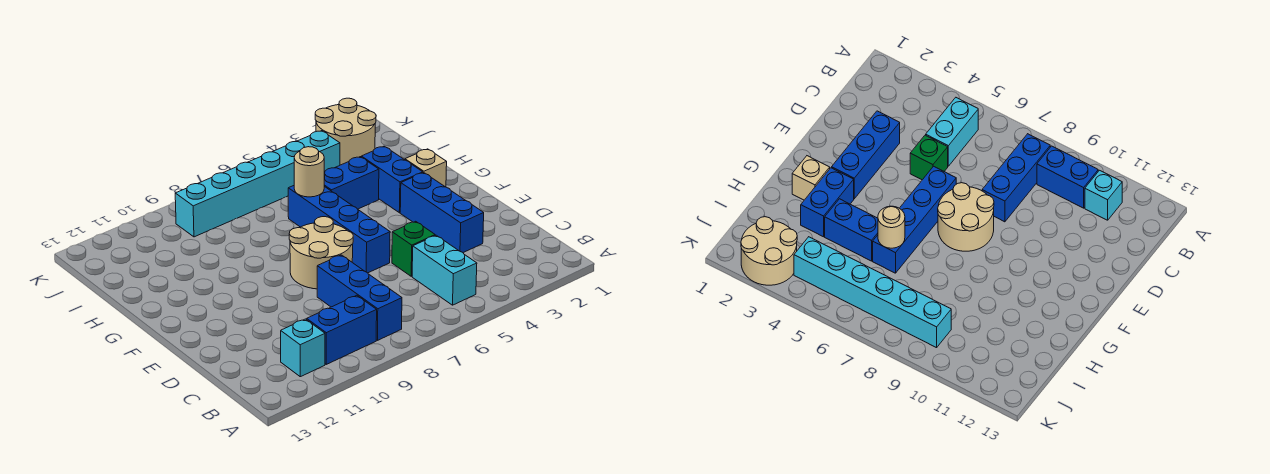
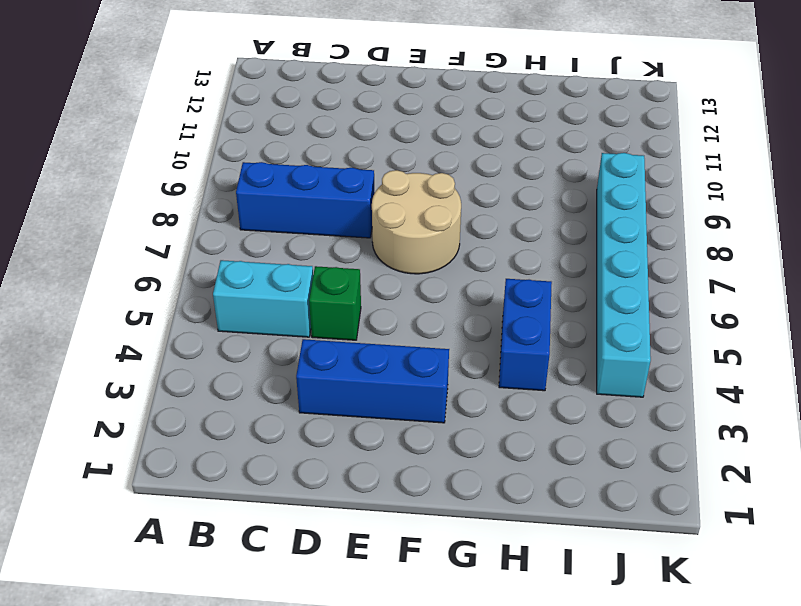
none -> blue 1x2 brick [307,295,377,364]
none -> cyan 1x1 brick [281,319,325,377]
none -> blue 1x4 brick [288,186,390,273]

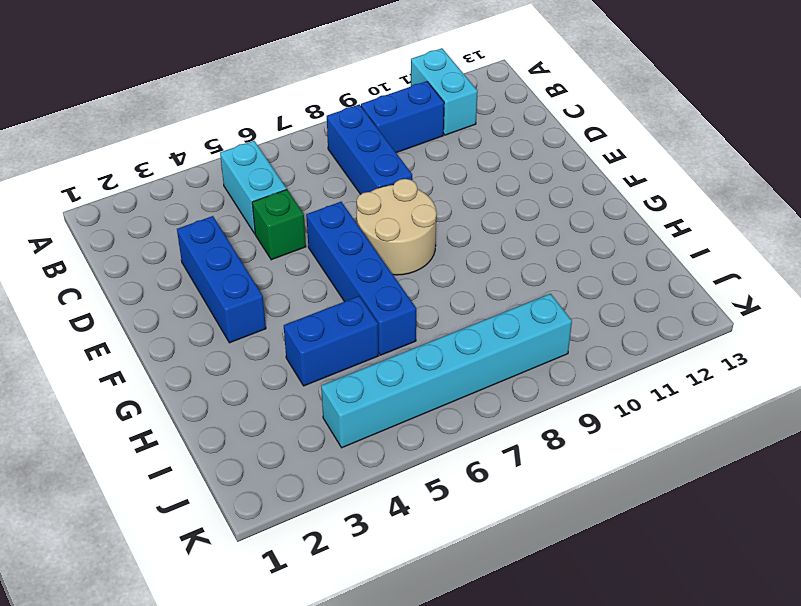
cyan 1x2 brick [411,48,478,135] -> cyan 1x1 brick [281,319,325,377]
none -> tan 1x1 brick [405,149,447,187]
none -> blue 1x2 brick [361,146,423,213]
none -> tan 2x2 round brick [315,98,376,165]

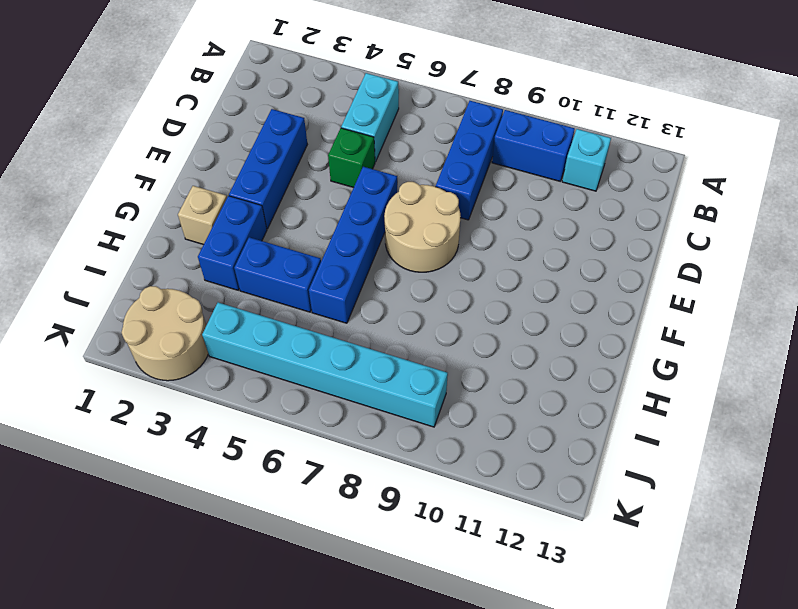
none -> tan 1x1 round brick [294,147,324,197]

